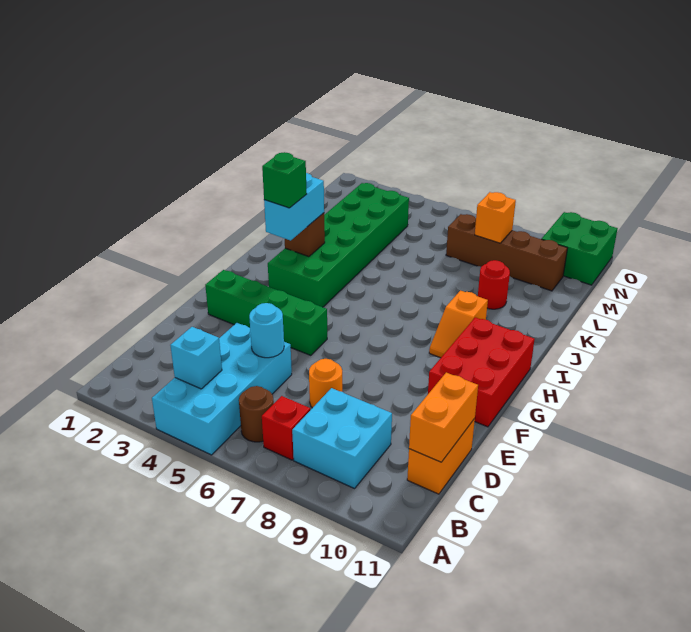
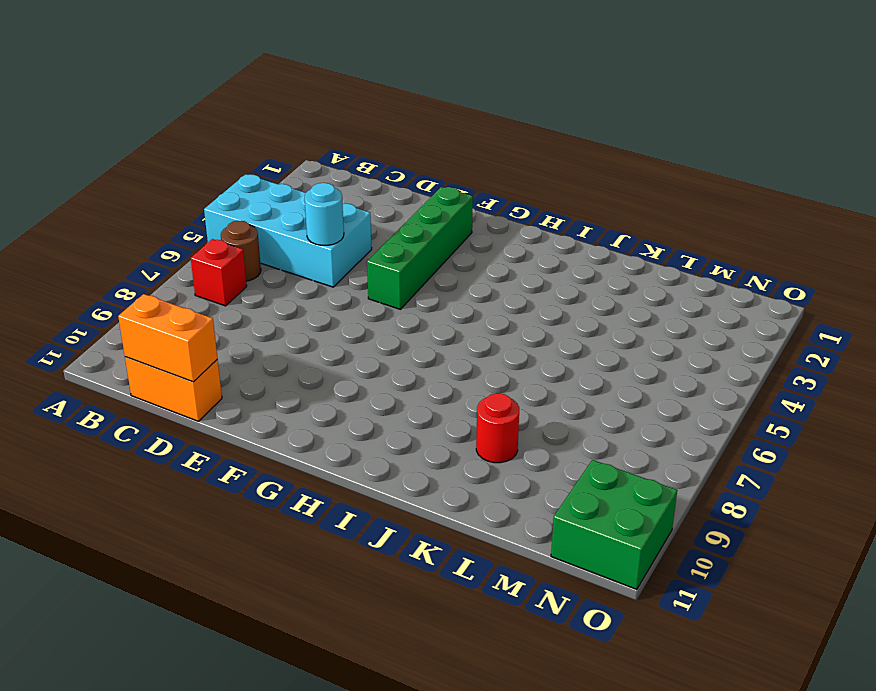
none -> cyan 2x2 brick [292,388,392,489]
none -> orange 1x1 round brick [309,359,342,408]
none -> red 2x3 brick [428,317,535,427]

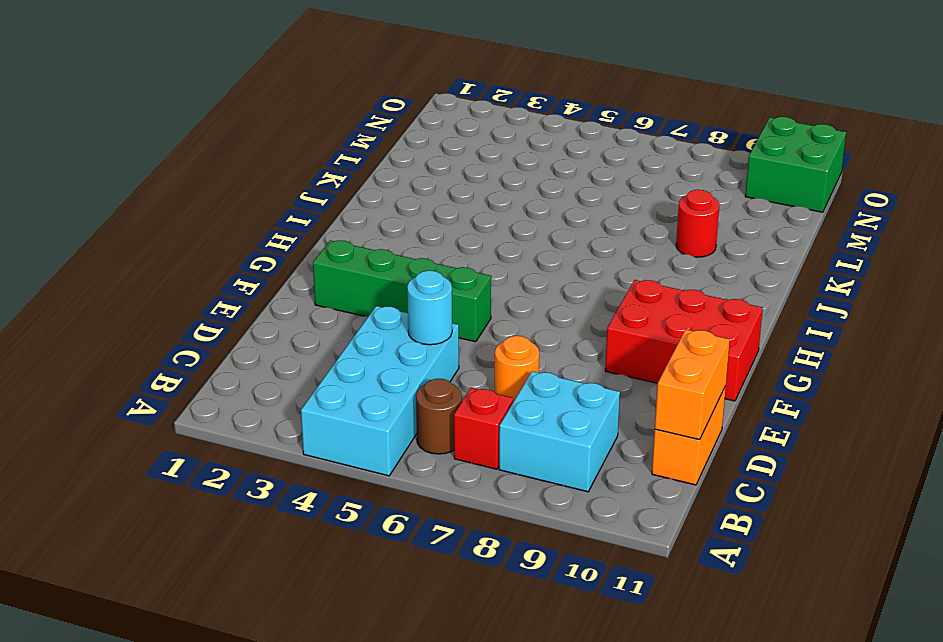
red 2x3 brick [605,280,763,401] -> red 2x3 brick turned to [428,317,535,427]
none -> green 2x6 brick [268,183,409,307]
none -> orange 1x2 slope [429,290,488,358]
none -> brown 1x4 brick [446,214,567,291]

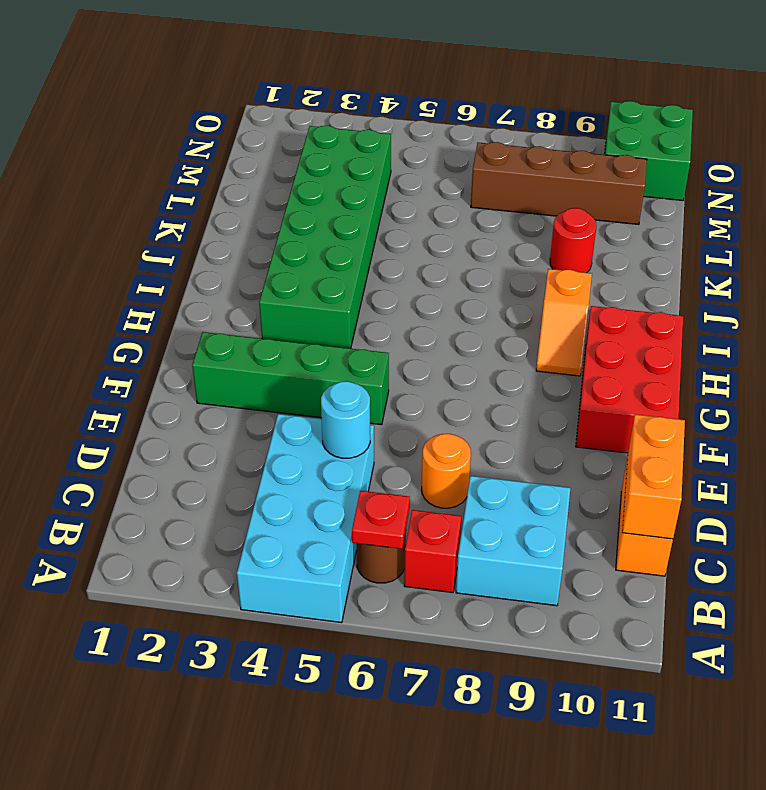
red 1x1 plate [352,491,410,549] -> none
none -> cyan 1x1 brick [170,327,222,389]
none -> brown 1x1 brick [285,213,325,257]
none -> orange 1x1 brick [475,192,516,243]

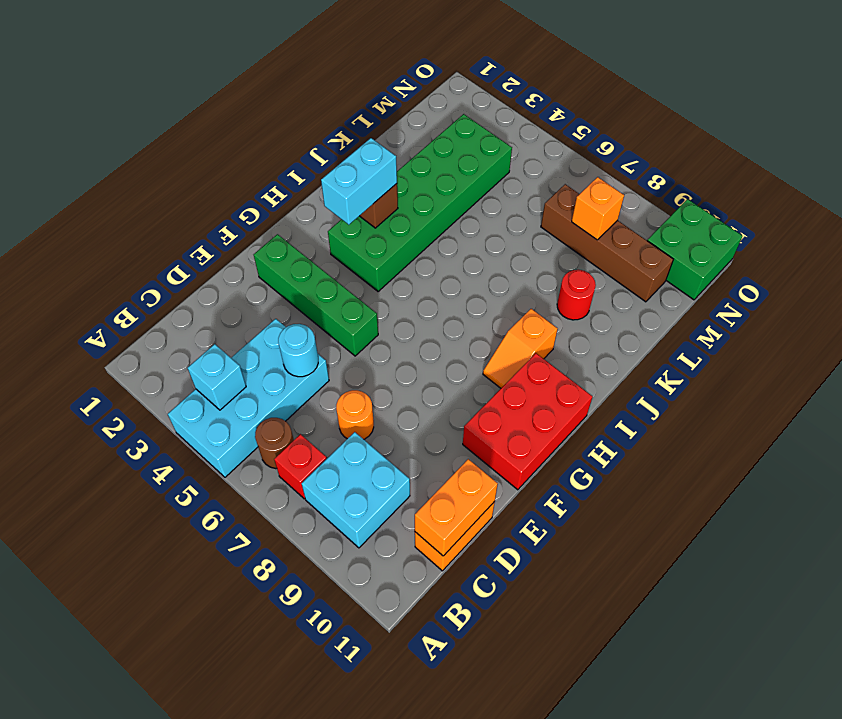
none -> green 1x1 brick [262,152,307,208]

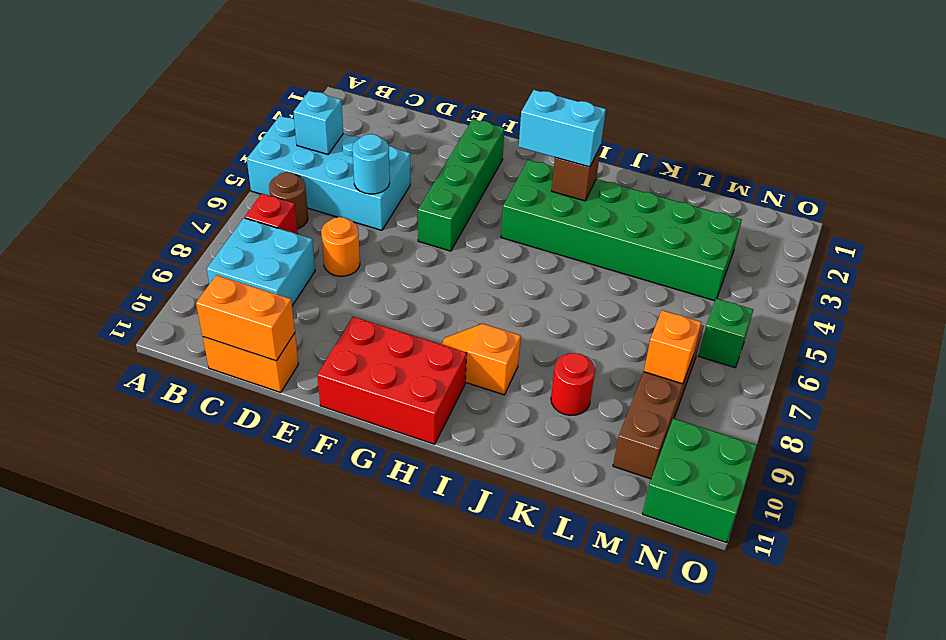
green 1x1 brick [699,298,753,368] -> green 1x1 brick moved to [262,152,307,208]

